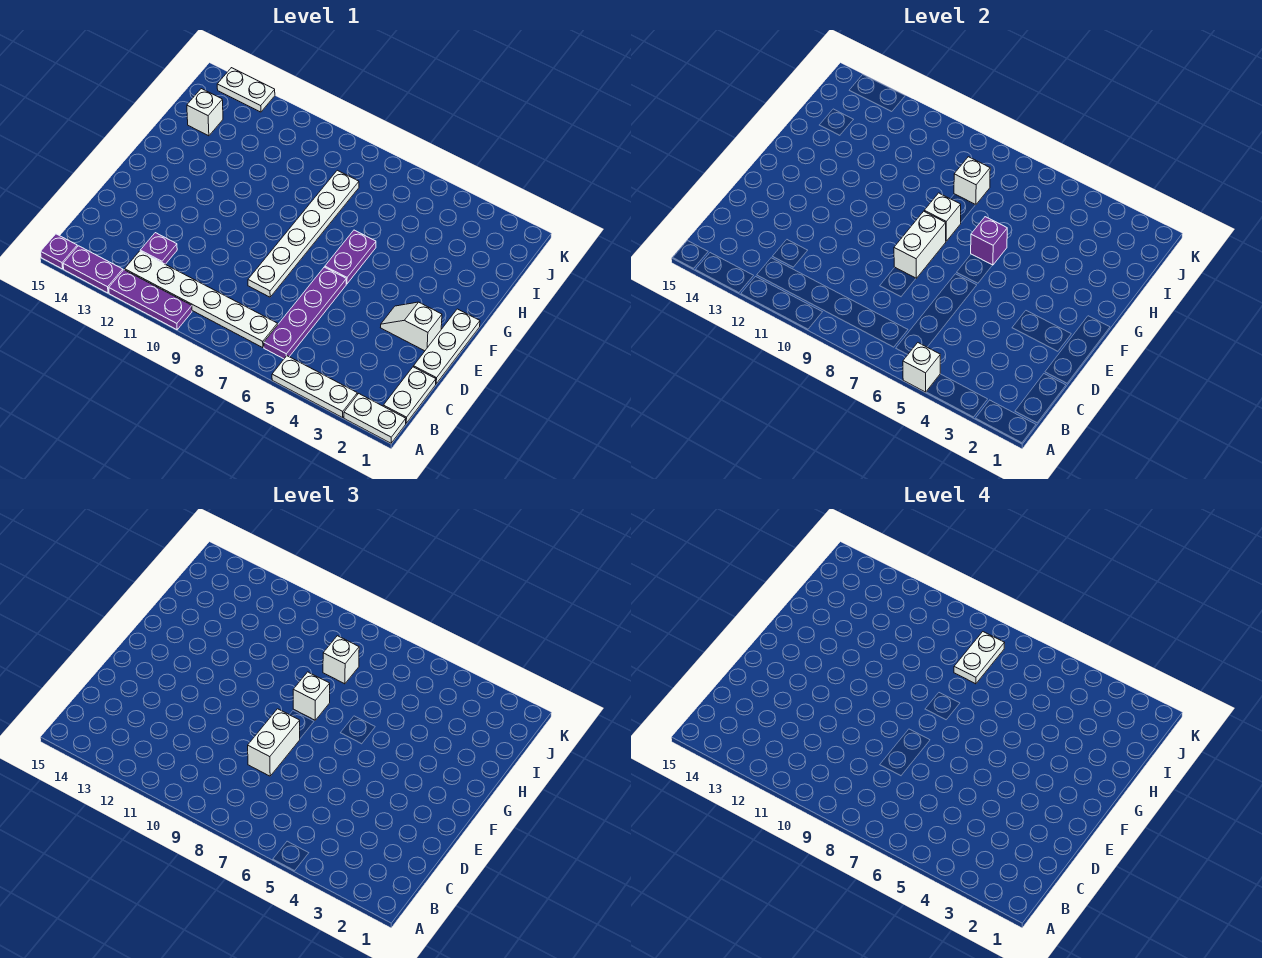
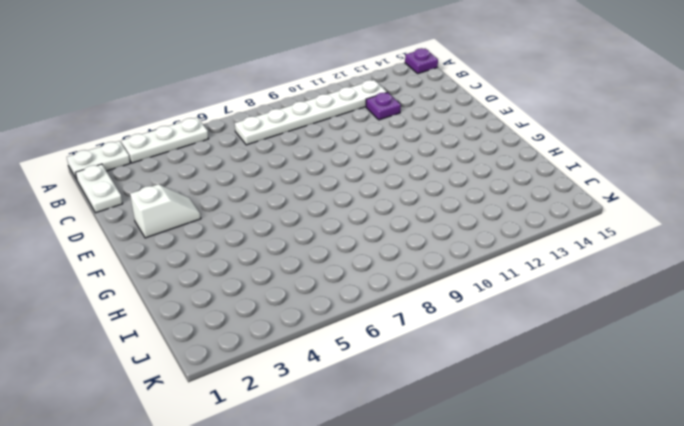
none -> purple 1x3 plate [109,270,192,330]
none -> purple 1x2 plate [63,246,123,293]
none -> purple 1x4 plate [264,267,346,359]

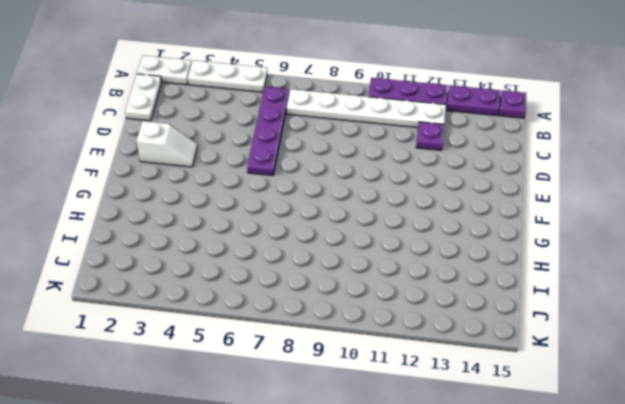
none -> white 1x3 plate [414,309,480,384]
none -> white 1x6 plate [248,170,359,297]
none -> purple 1x2 plate [325,230,376,284]

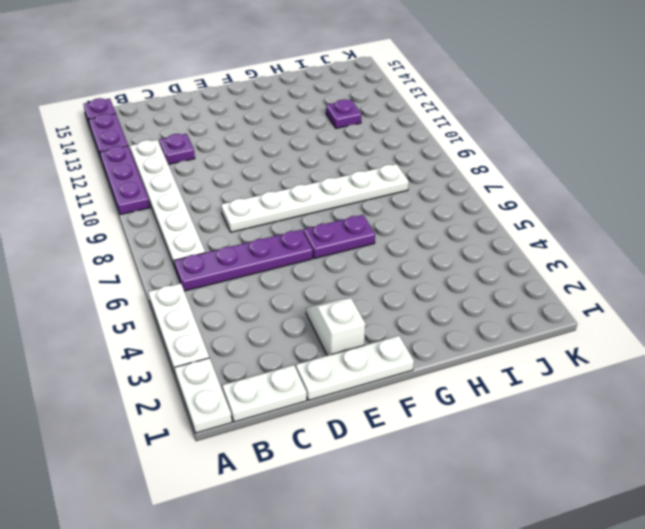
purple 1x1 plate [326,99,361,128] -> none
none -> white 1x1 brick [187,89,223,136]
none -> white 1x2 plate [217,68,275,112]
none -> white 1x1 brick [903,343,940,392]

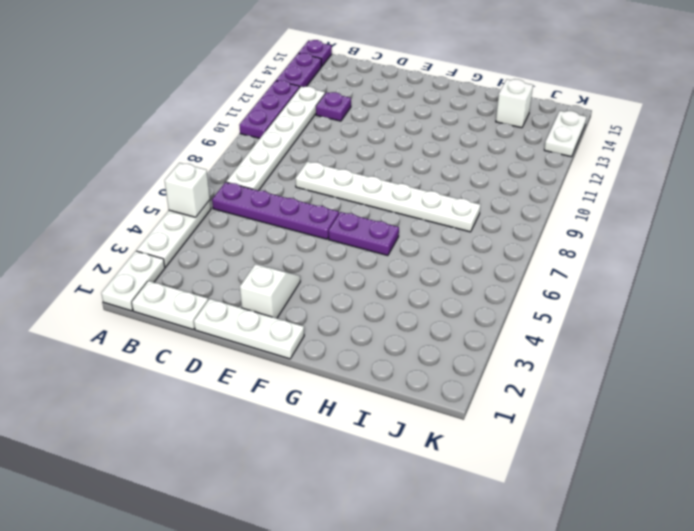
none -> white 1x2 brick [894,211,946,278]
none -> purple 1x1 brick [971,217,1007,265]
none -> white 1x1 brick [924,193,961,241]

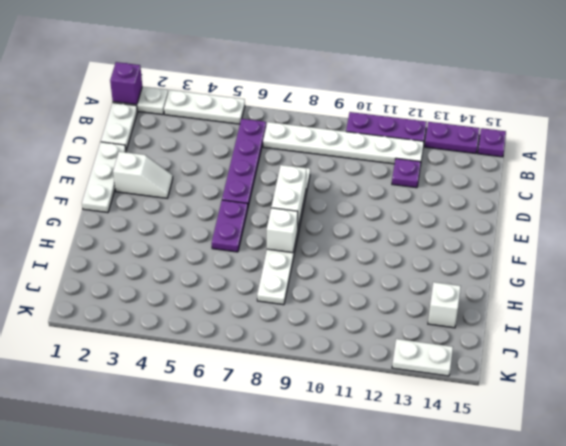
purple 1x1 brick [110,62,142,104] -> purple 1x1 brick moved to [971,217,1007,265]
none -> white 1x1 brick [903,343,940,392]
none -> white 1x1 brick [954,157,990,205]
none -> white 1x2 brick [248,709,300,776]

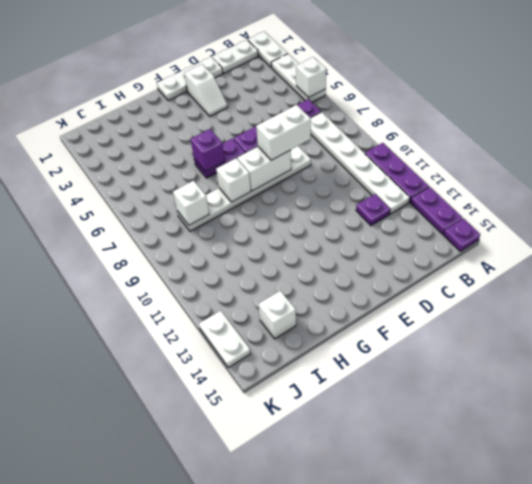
none -> white 1x1 brick [293,672,330,720]
none -> white 1x1 brick [323,636,359,684]
none -> white 1x2 plate [954,632,1004,684]

